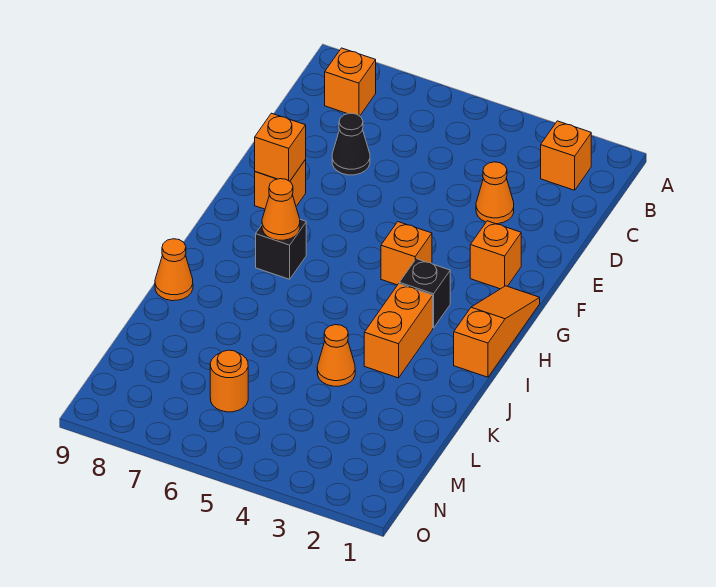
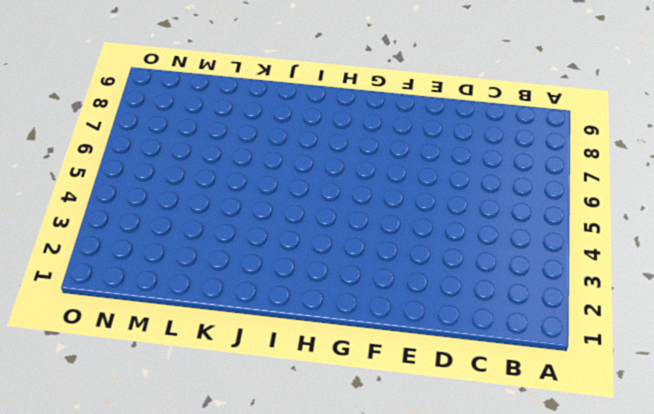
none -> orange 1x1 brick [541,121,591,190]
none -> orange 1x1 brick [325,48,376,116]
none -> orange 1x1 cone [476,162,514,224]

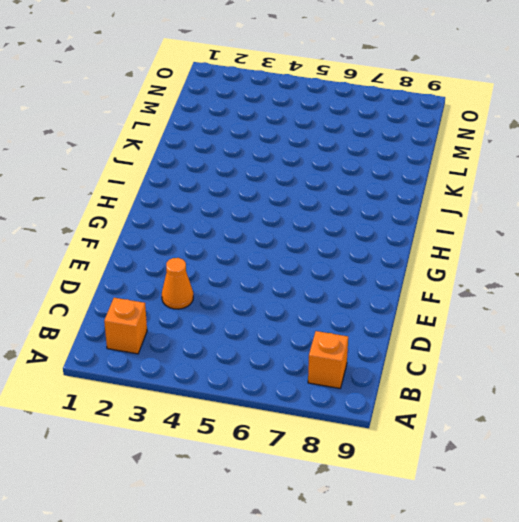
none -> black 1x1 cone [332,113,370,175]
none -> orange 1x1 brick [470,221,521,289]
none -> orange 1x1 brick [255,160,306,209]

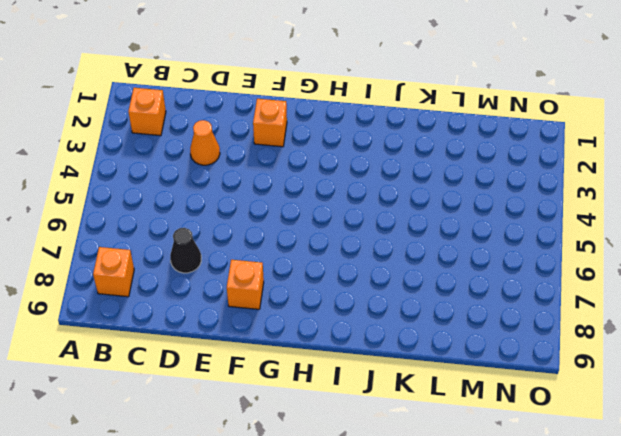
none -> orange 1x3 slope [454,286,540,377]
none -> orange 1x1 brick [381,222,432,285]
none -> black 1x1 brick [399,259,450,328]

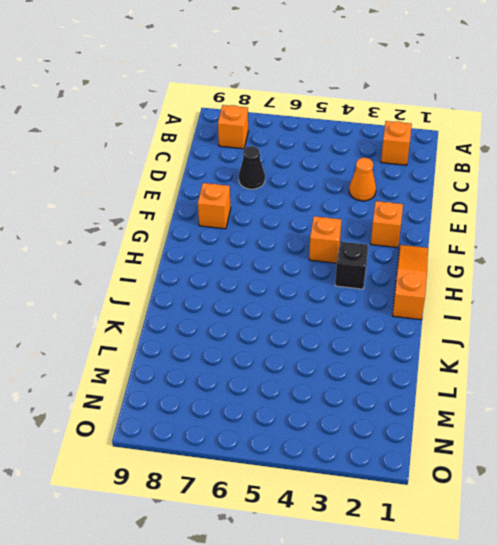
none -> black 1x1 brick [256,219,306,279]
none -> orange 1x2 brick [364,284,433,378]
none -> orange 1x1 cone [155,239,193,301]

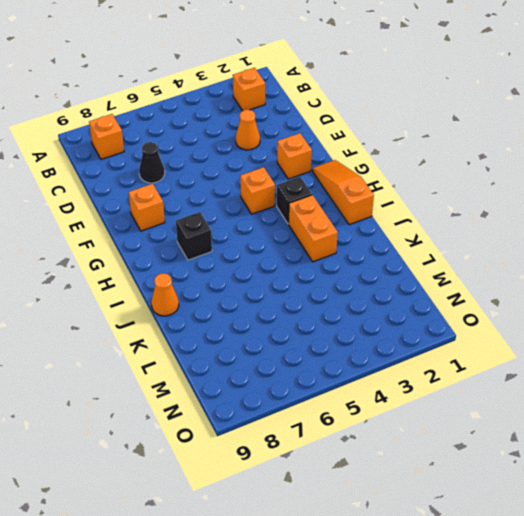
none -> orange 1x1 cone [317,325,355,386]
none -> orange 1x1 round brick [210,350,248,412]
none -> orange 1x1 brick [255,113,306,181]

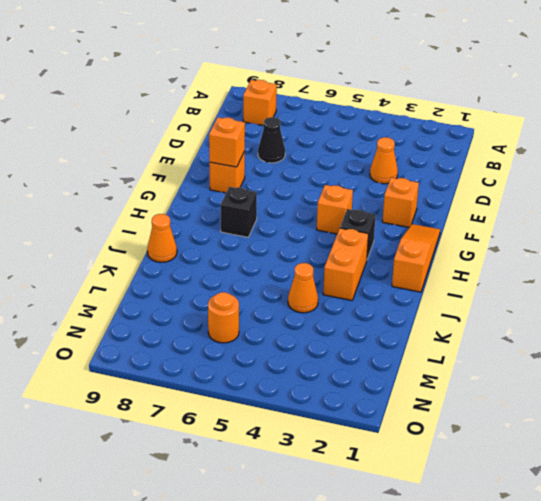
none -> orange 1x1 brick [541,121,591,190]
none -> orange 1x1 cone [262,179,300,240]

